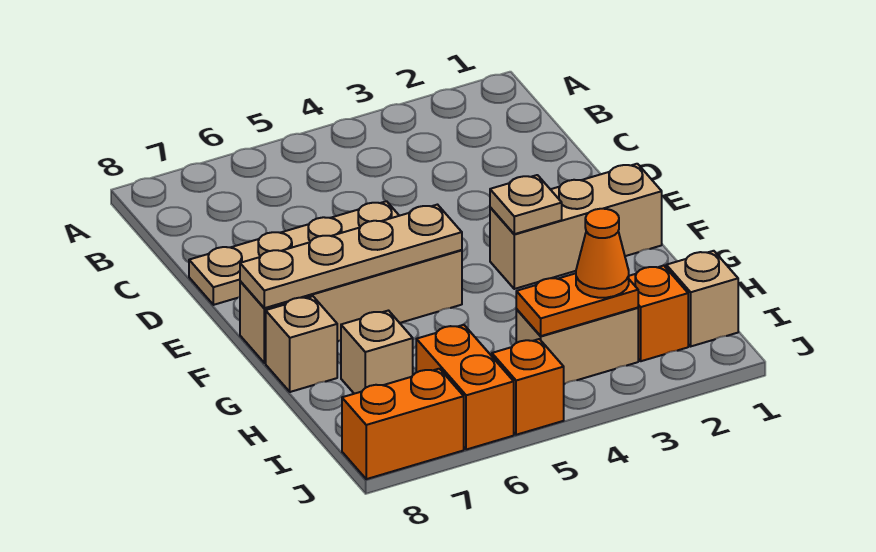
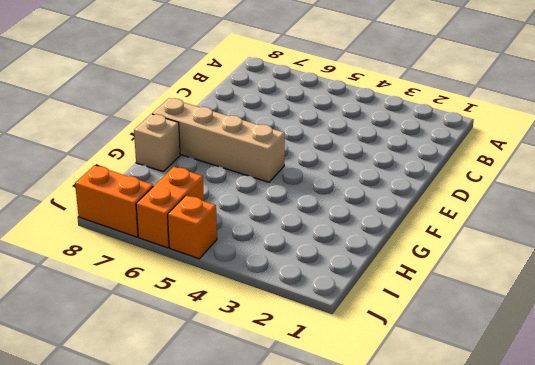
none -> tan 1x4 plate [189,201,399,305]
none -> tan 1x3 brick [490,164,662,289]
none -> tan 1x1 brick [341,311,413,394]

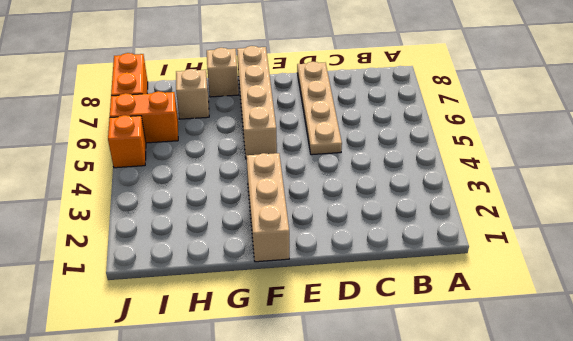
none -> tan 1x1 brick [666,251,738,346]
none -> orange 1x1 brick [629,265,688,361]
none -> tan 1x2 brick [516,308,638,384]

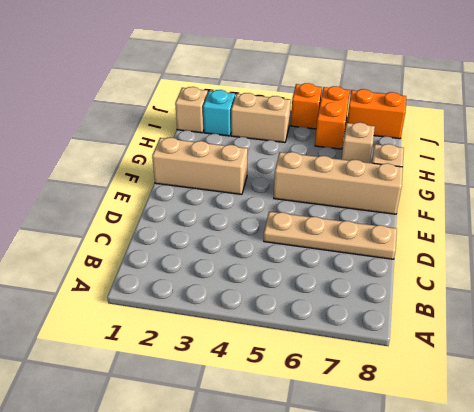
cyan 1x1 brick [203,90,235,136] -> orange 1x1 brick [629,265,688,361]
none -> tan 1x1 plate [490,175,562,234]
none -> tan 1x4 plate [240,205,462,308]
none -> orange 1x2 plate [516,273,638,336]

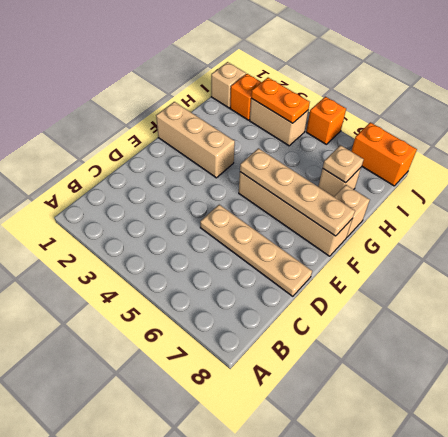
tan 1x1 plate [323,145,364,183] -> tan 1x1 plate moved to [490,175,562,234]
none -> orange 1x2 brick [416,325,514,450]
none -> orange 1x1 cone [576,209,629,298]

